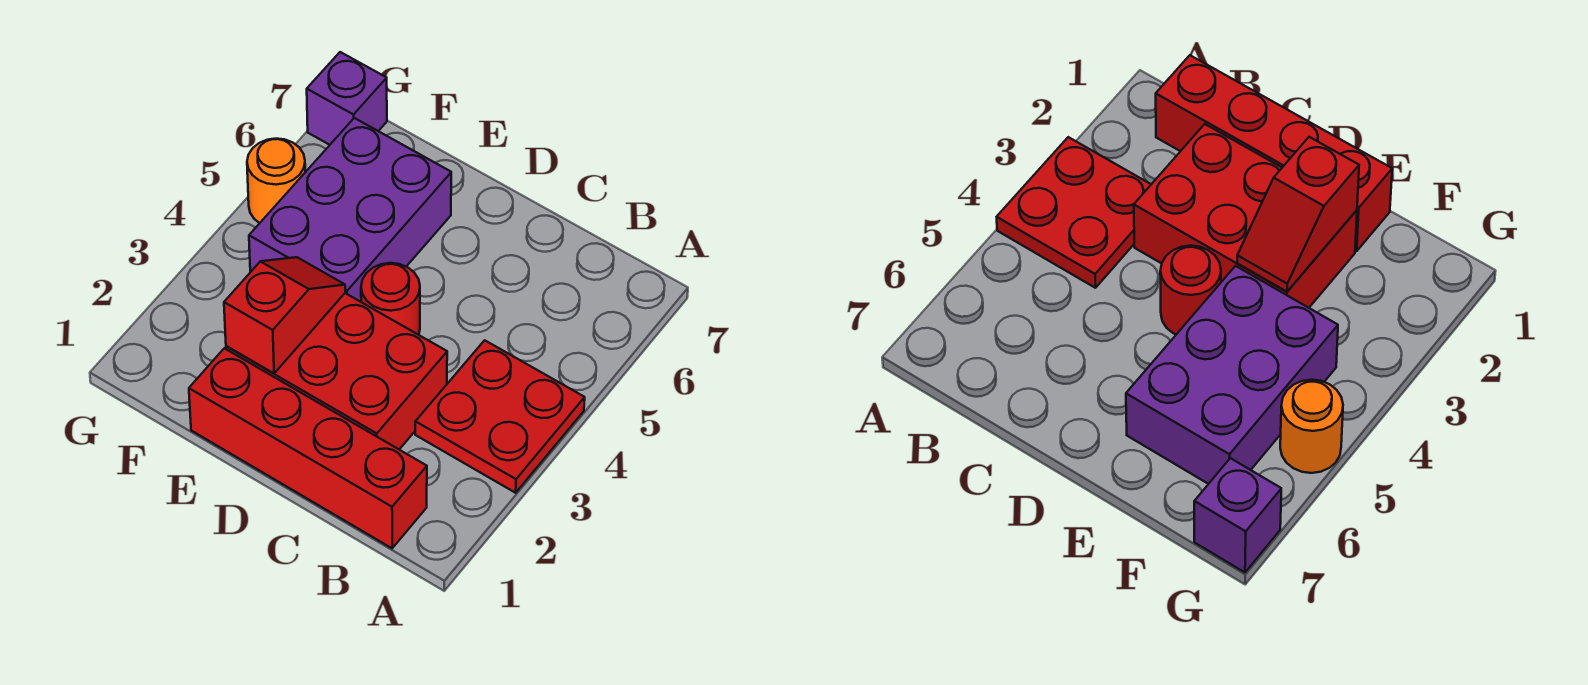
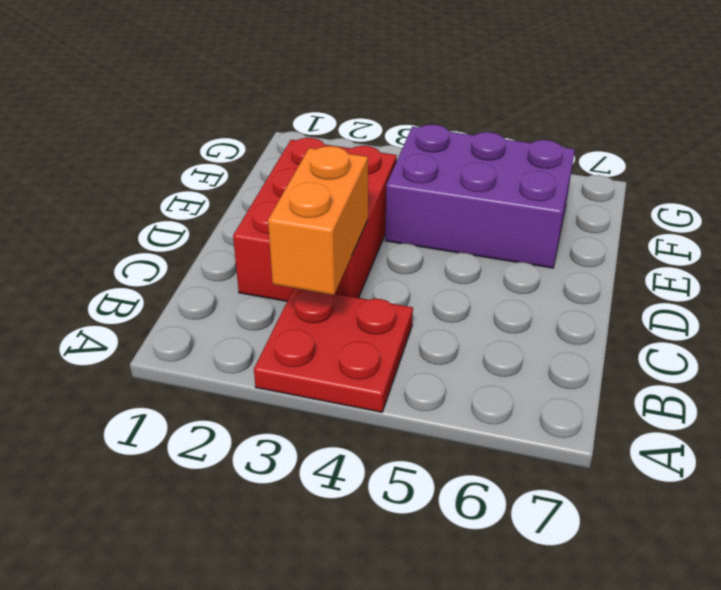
orange 1x2 brick [268,146,368,295] -> none
none -> red 1x4 brick [189,348,427,548]
none -> red 1x1 round brick [361,263,420,335]

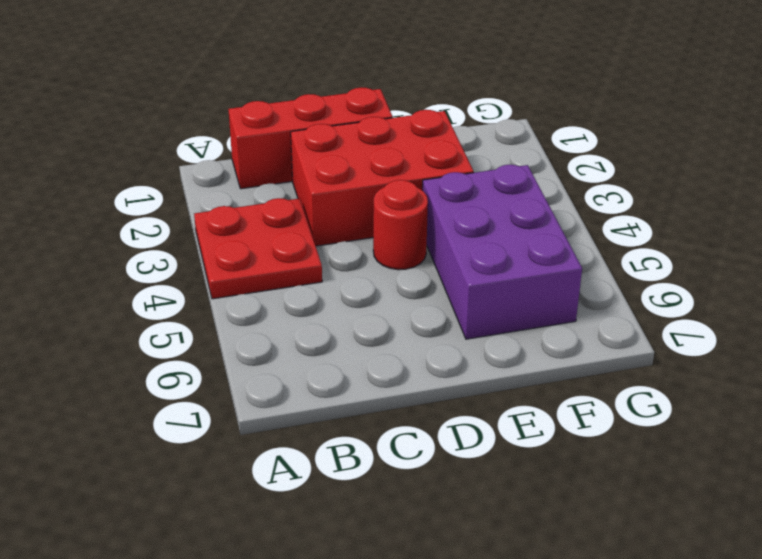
red 1x3 brick [228,87,393,189] -> red 1x4 brick [189,348,427,548]
none -> orange 1x1 round brick [247,139,305,223]
none -> purple 1x1 brick [307,52,387,145]

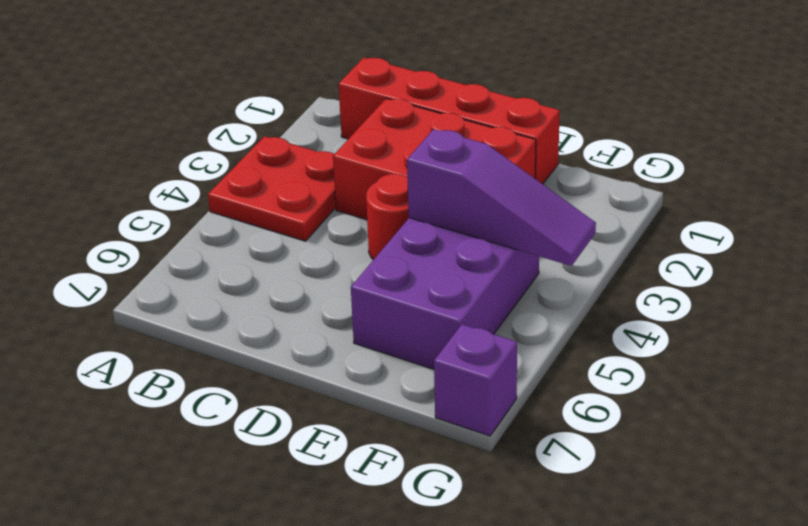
purple 1x3 slope [407,129,596,266] -> none
none -> orange 1x1 round brick [247,139,305,223]
none -> red 1x2 slope [224,257,345,373]

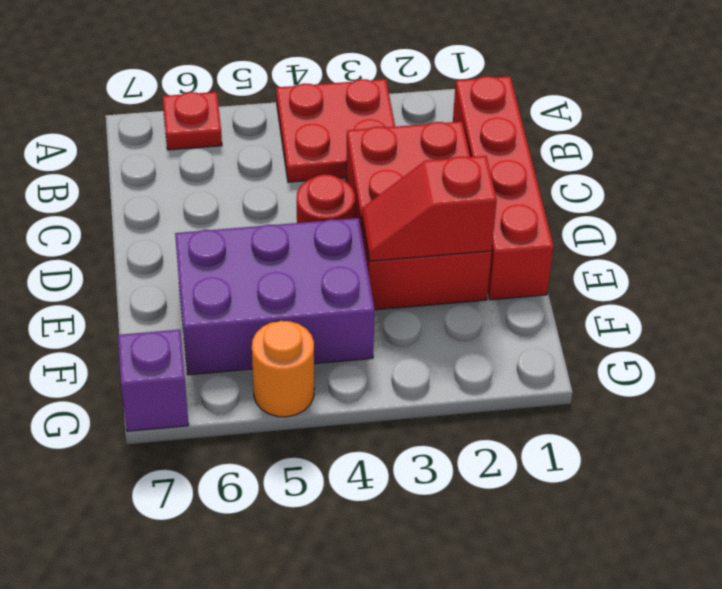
red 1x1 plate [163,92,222,150] -> none

